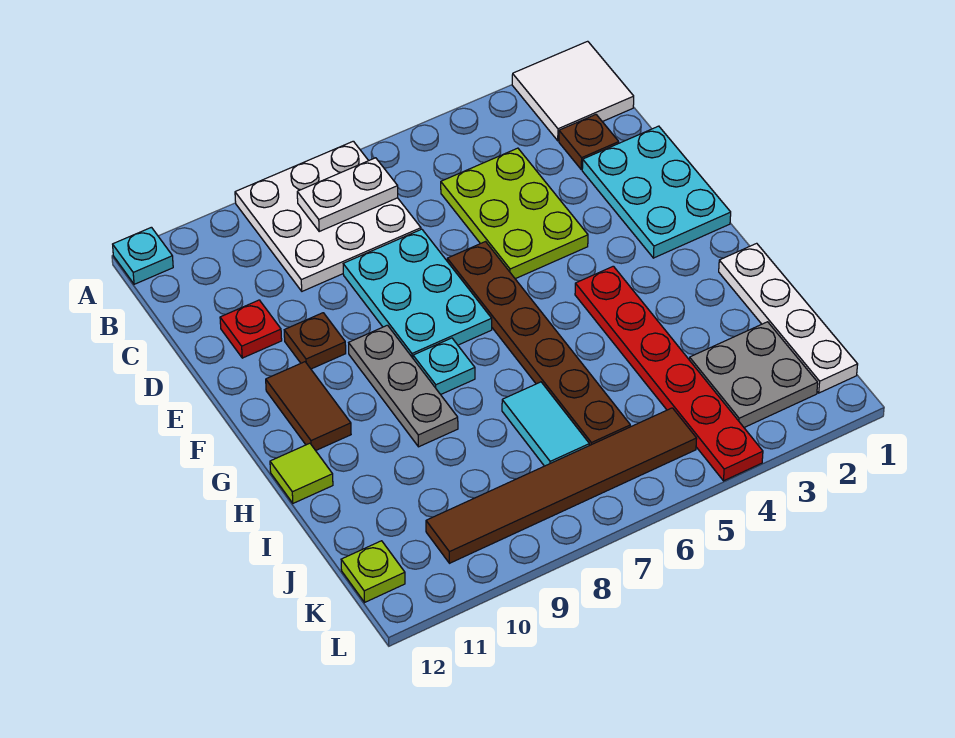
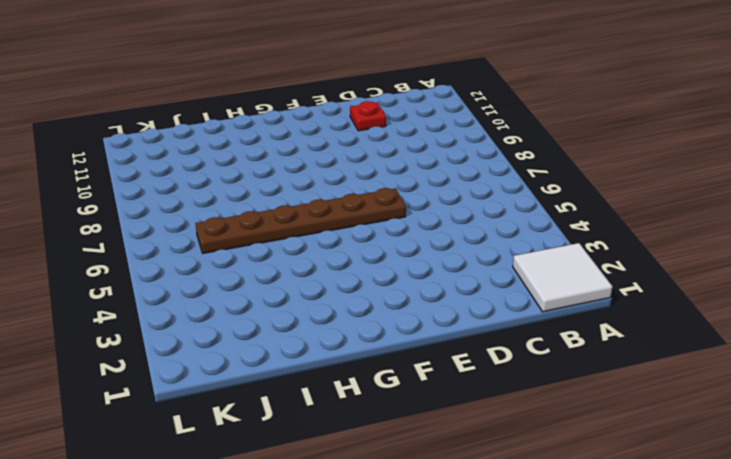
none -> white 3x3 plate [235,141,421,291]
none -> cyan 1x1 plate [113,227,173,284]
none -> brown 1x1 plate [559,115,619,170]

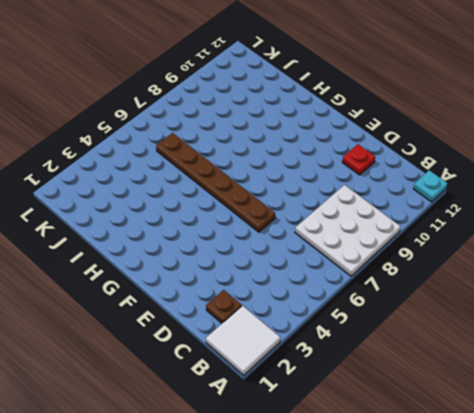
none -> lime 2x3 plate [441,148,588,279]
none -> cyan 2x3 plate [582,126,731,258]
none -> cyan 2x3 plate [343,229,492,358]

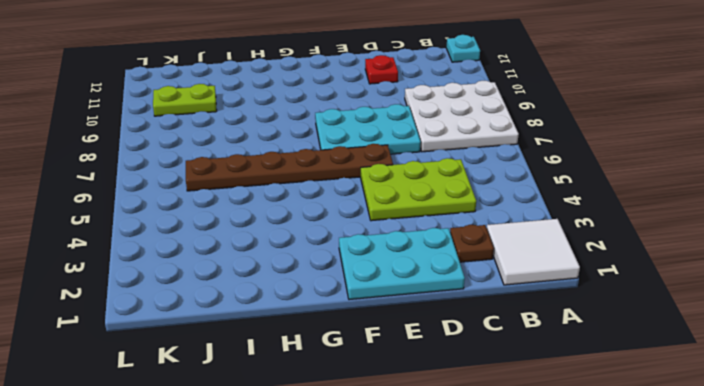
lime 1x2 plate [153,84,217,116] -> brown 1x6 tile [426,408,697,563]
none -> brown 1x1 plate [284,313,346,369]
none -> grey 1x3 plate [349,325,458,447]
none -> brown 1x2 tile [266,362,351,451]

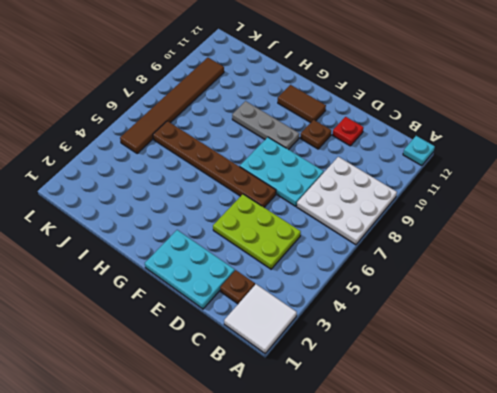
none -> red 1x6 plate [575,266,763,481]
none -> cyan 1x1 plate [413,338,475,395]
none -> white 1x4 plate [719,243,858,393]

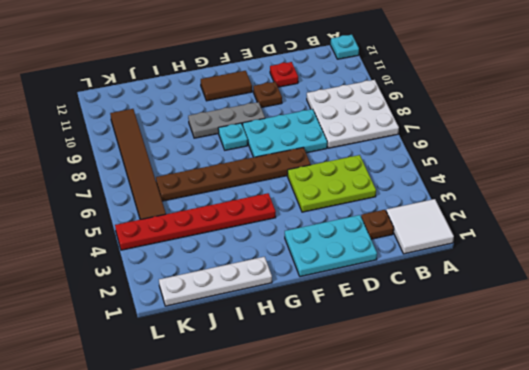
none -> lime 1x1 tile [270,443,333,503]
none -> cyan 1x2 tile [502,382,589,466]
none -> grey 2x2 plate [689,322,818,427]

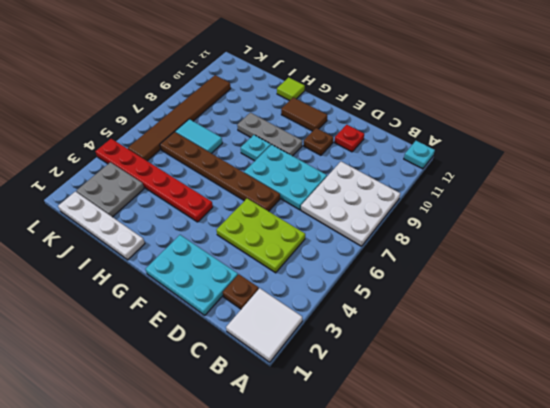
none -> lime 1x1 plate [341,541,405,602]
none -> white 1x2 plate [297,158,398,231]

